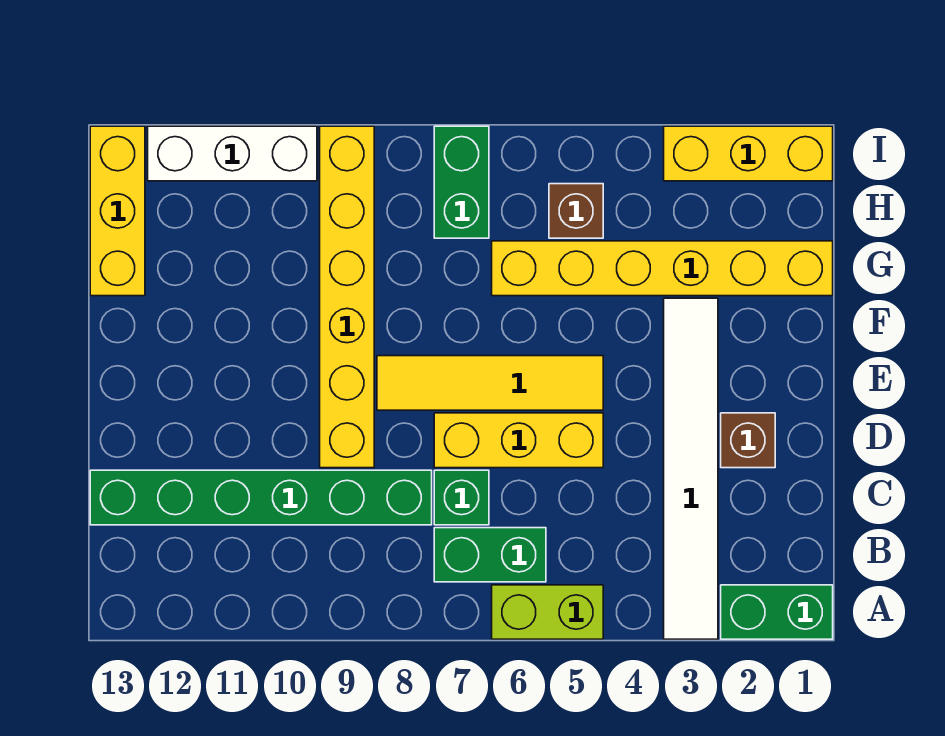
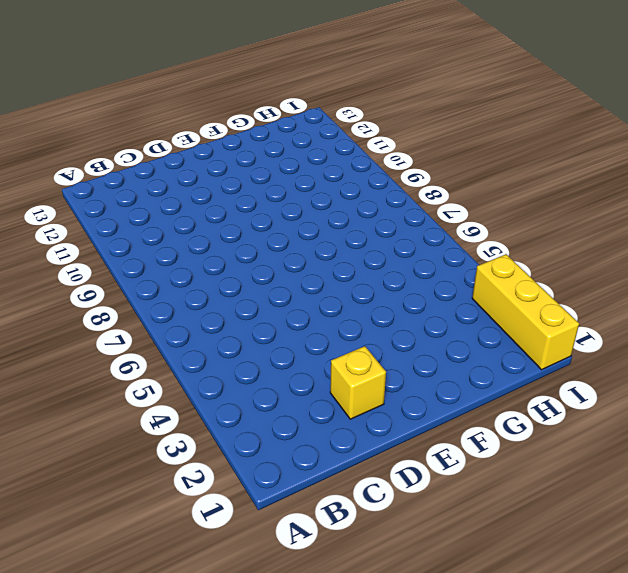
yellow 1x1 brick [330,346,386,419] -> brown 1x1 brick [721,413,775,468]
none -> green 1x2 brick [721,585,833,639]
none -> white 1x6 tile [664,298,718,639]
none -> lime 1x2 brick [492,585,603,639]

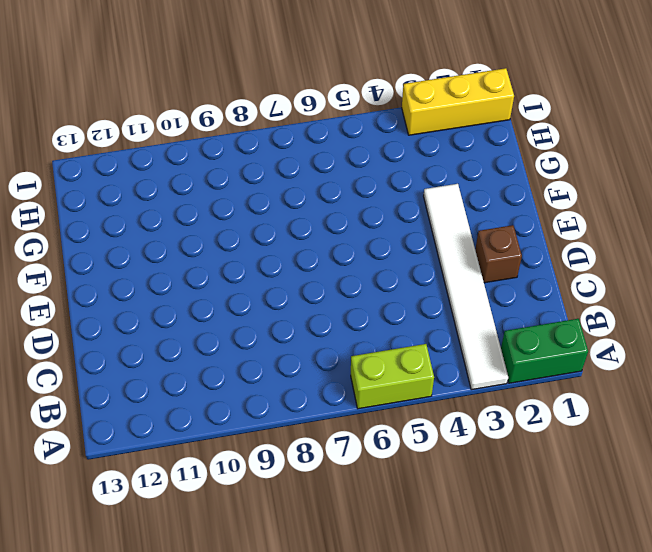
none -> green 1x2 brick [434,528,546,582]
none -> green 1x1 brick [434,470,489,525]
none -> green 1x6 brick [90,470,432,525]

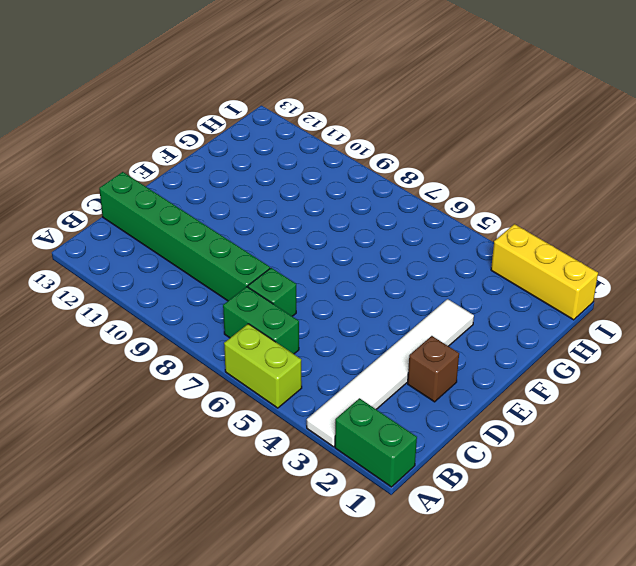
none -> yellow 1x3 brick [434,413,603,468]
none -> yellow 1x6 brick [320,126,374,468]
none -> yellow 1x4 tile [377,356,603,410]

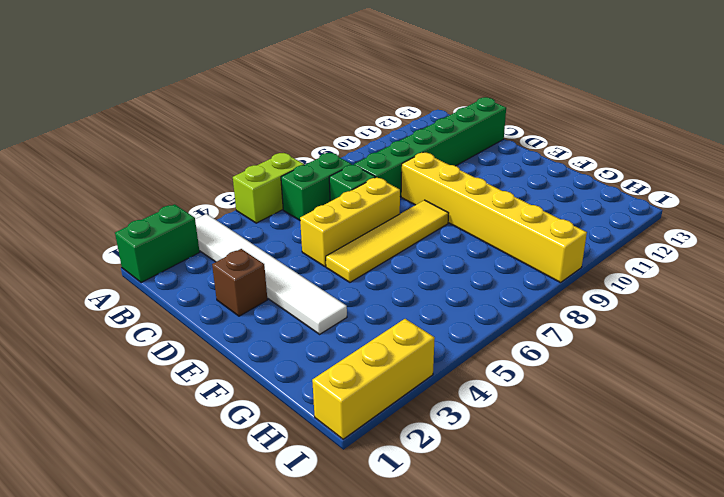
none -> yellow 1x6 brick [492,241,833,296]
none -> yellow 1x3 brick [90,126,145,296]
none -> brown 1x1 brick [549,184,603,238]

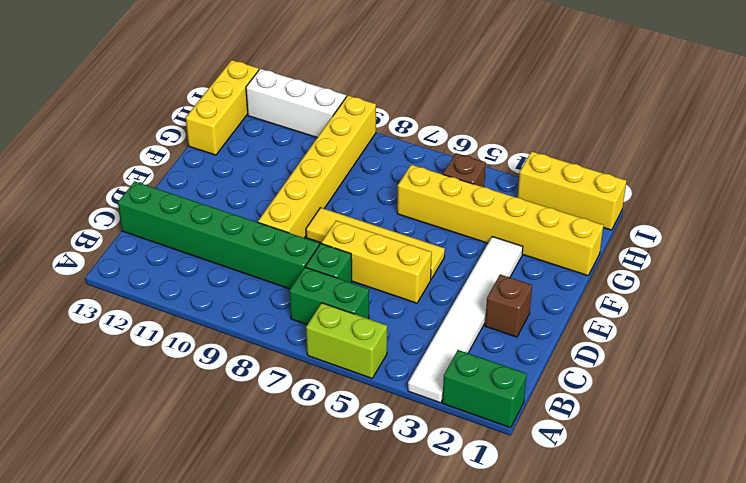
none -> green 1x2 brick [434,126,489,238]

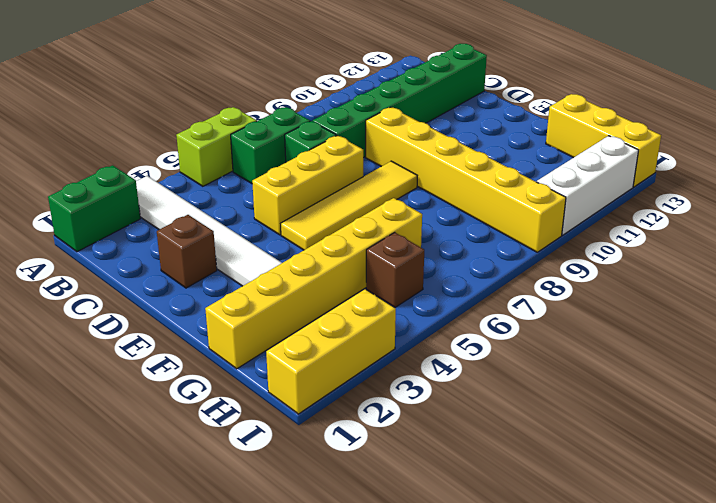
none -> green 1x2 brick [434,126,489,238]

